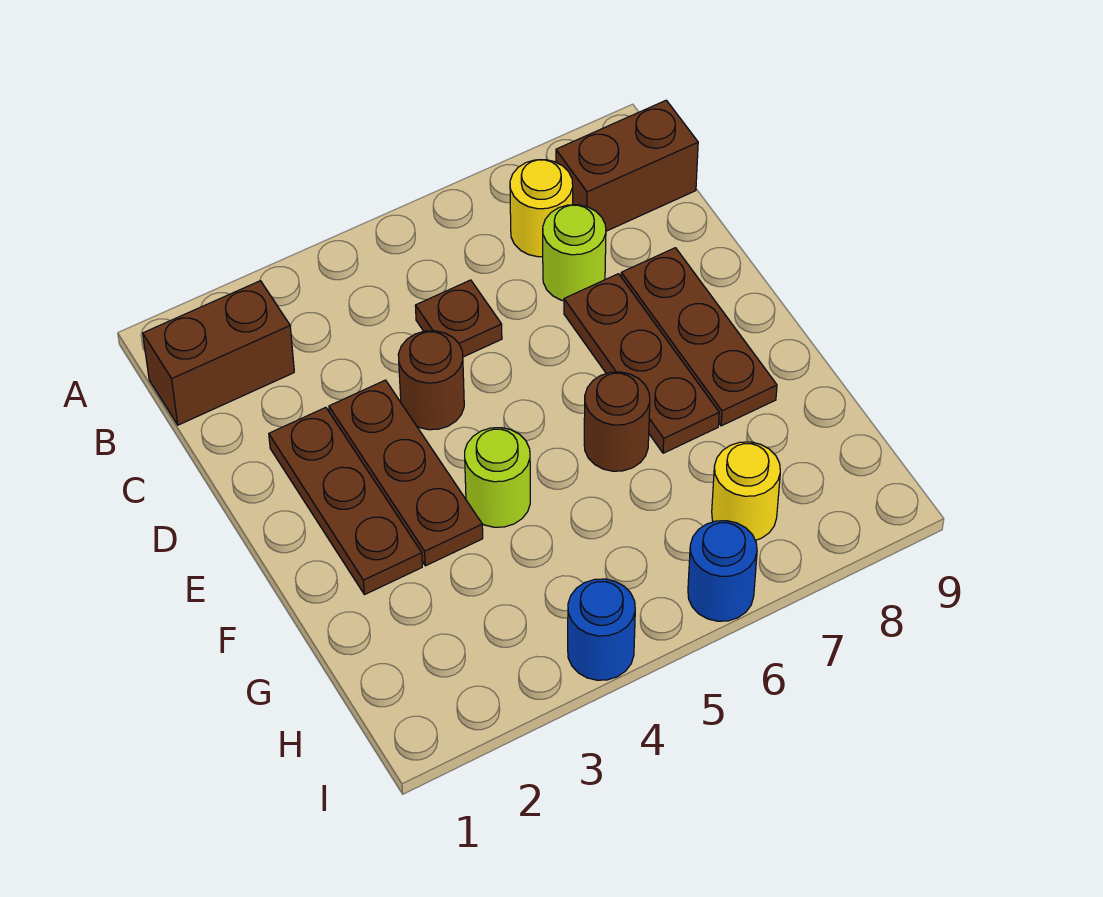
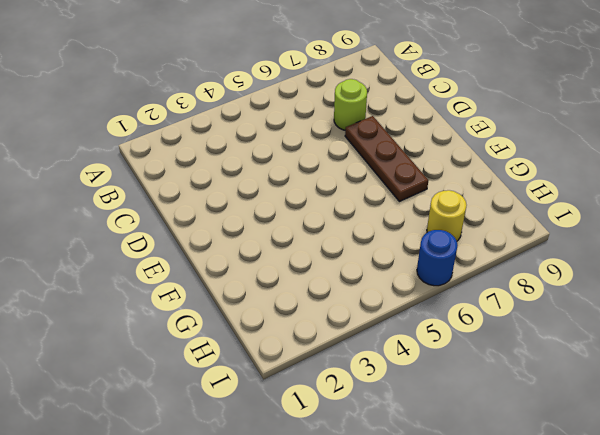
none -> brown 1x2 brick [143,281,294,425]
none -> yellow 1x1 round brick [510,160,573,257]
none -> brown 1x2 brick [556,100,698,231]

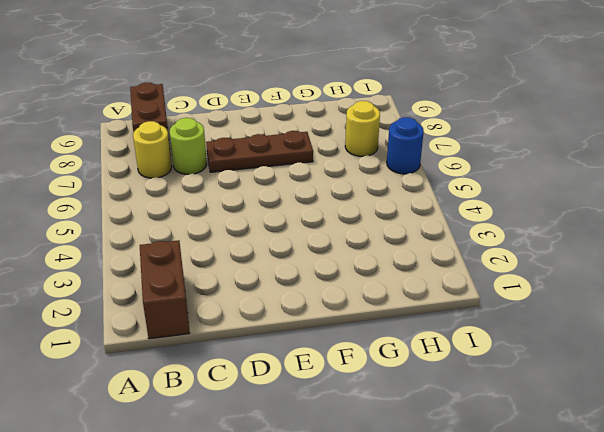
none -> brown 1x1 plate [415,280,502,357]
none -> brown 1x3 plate [269,407,422,595]
none -> brown 1x3 plate [329,380,483,566]

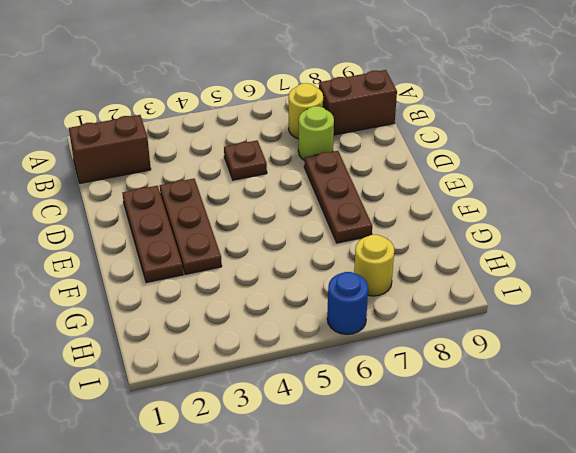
none -> brown 1x1 round brick [398,331,464,430]
none -> brown 1x3 plate [621,248,777,426]
none -> lime 1x1 round brick [465,428,530,527]

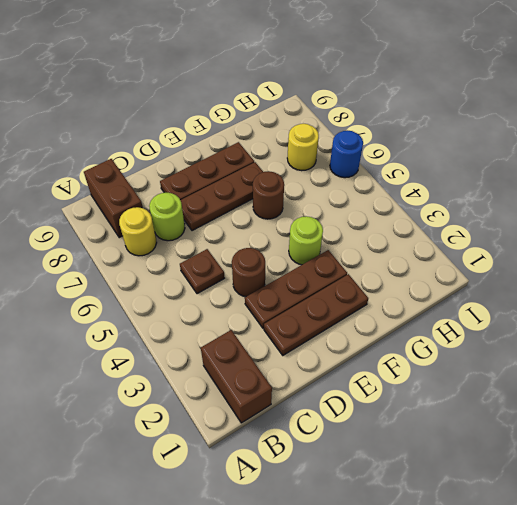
none -> blue 1x1 round brick [568,579,635,680]

